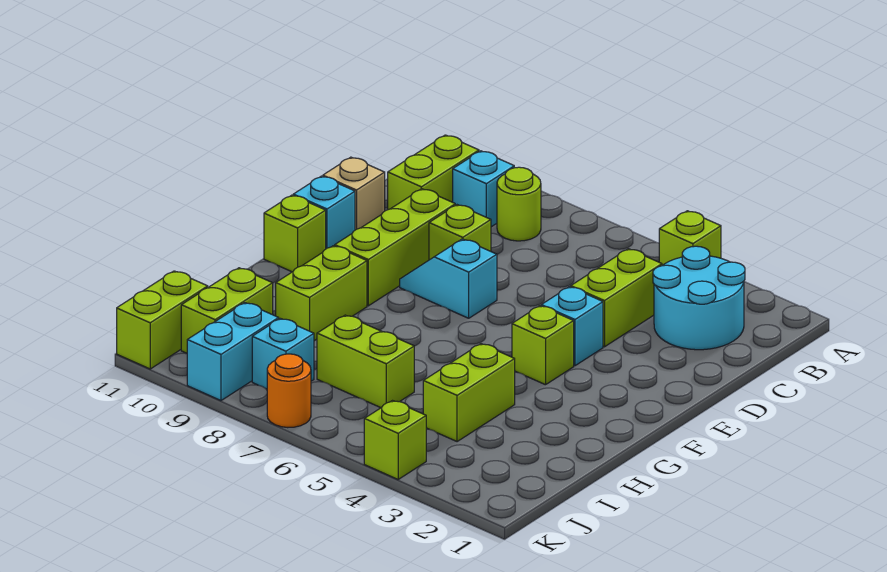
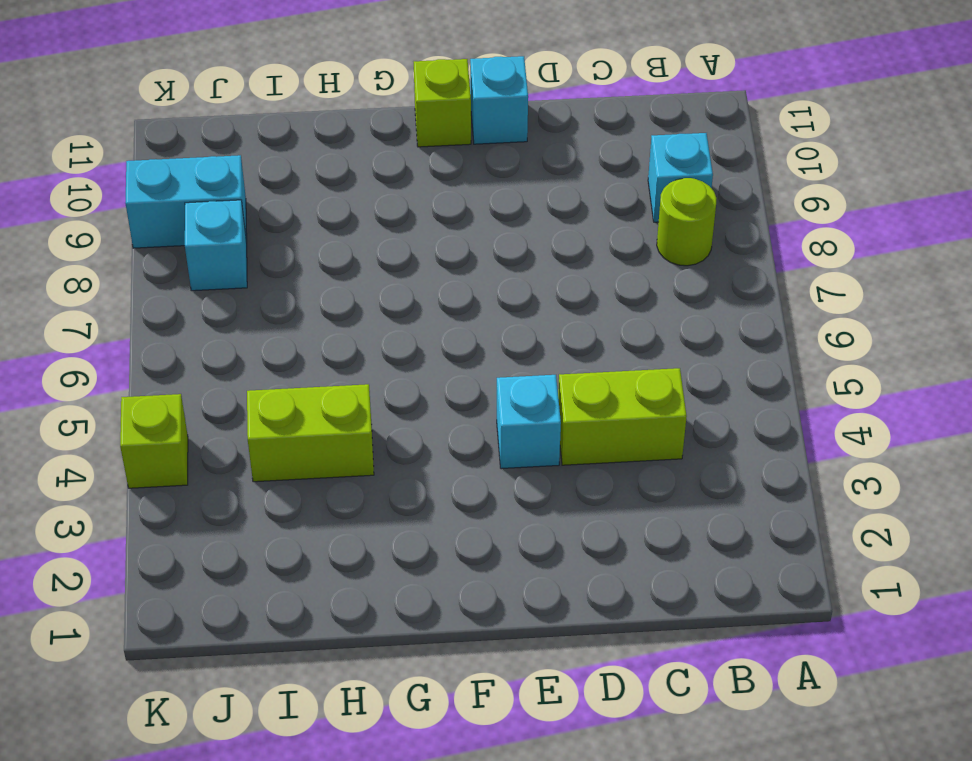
none -> lime 1x1 brick [659,211,721,266]
none -> cyan 2x2 round brick [653,246,745,350]
none -> lime 1x2 brick [388,135,479,210]

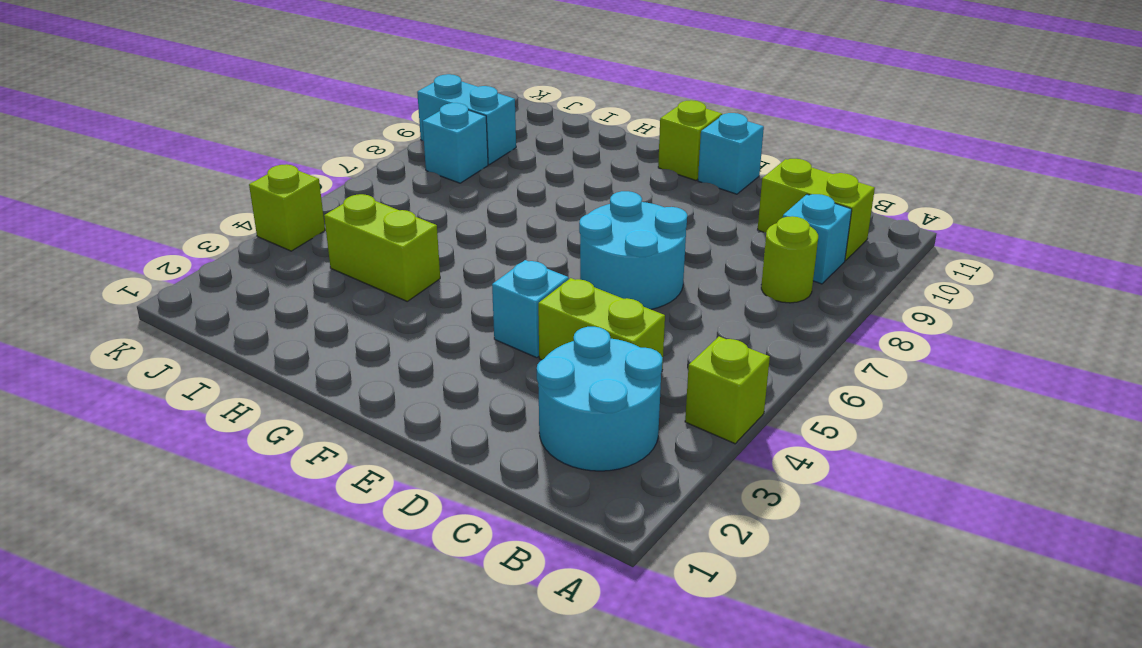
cyan 2x2 round brick [579,191,687,309] -> cyan 1x2 slope [400,239,497,318]
none -> lime 1x1 brick [429,205,491,260]
none -> lime 1x3 brick [335,189,455,306]
none -> tan 1x1 brick [323,157,385,230]

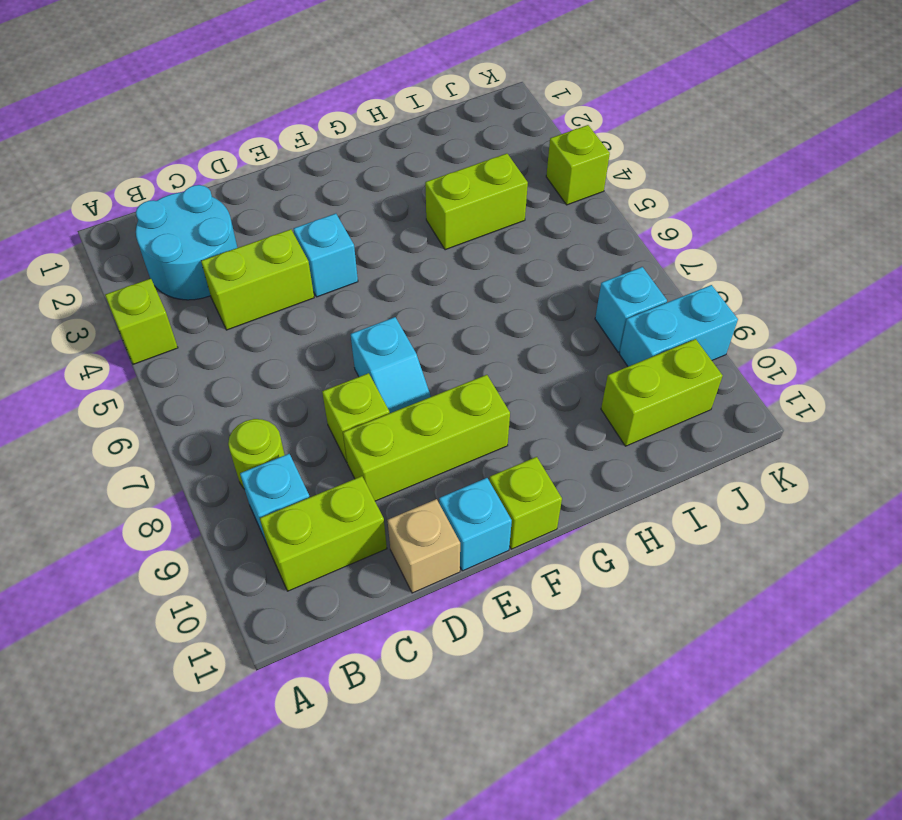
none -> lime 1x1 brick [512,306,574,385]
none -> lime 1x2 brick [276,246,367,341]
none -> lime 1x2 brick [317,315,414,408]

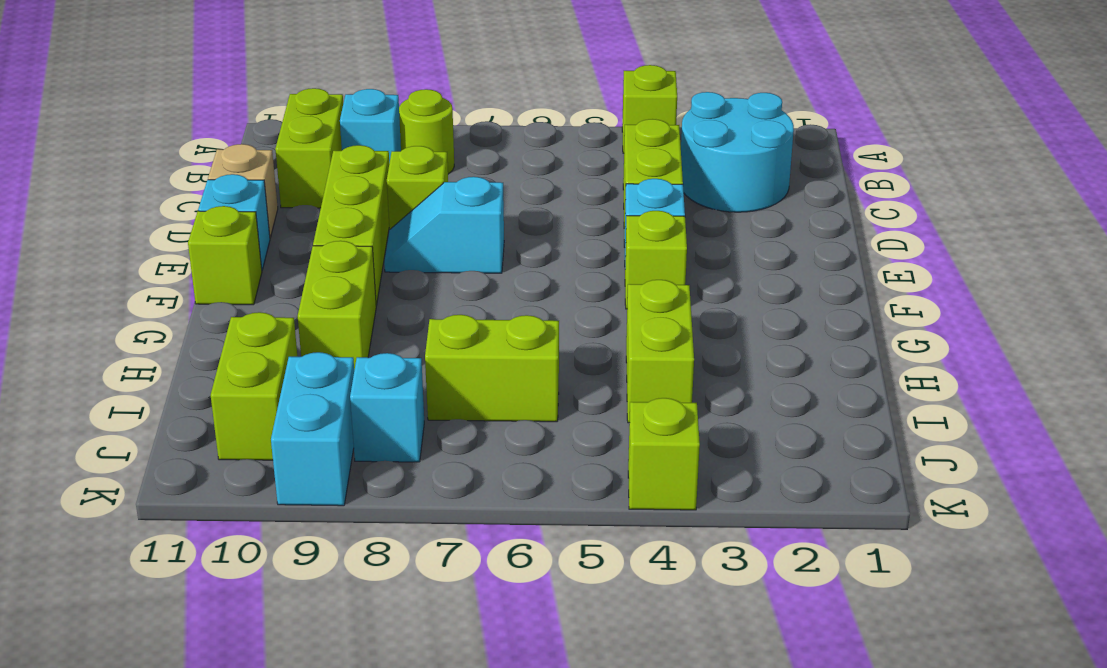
none -> lime 1x2 brick [117,271,208,369]
none -> orange 1x1 round brick [267,354,311,428]

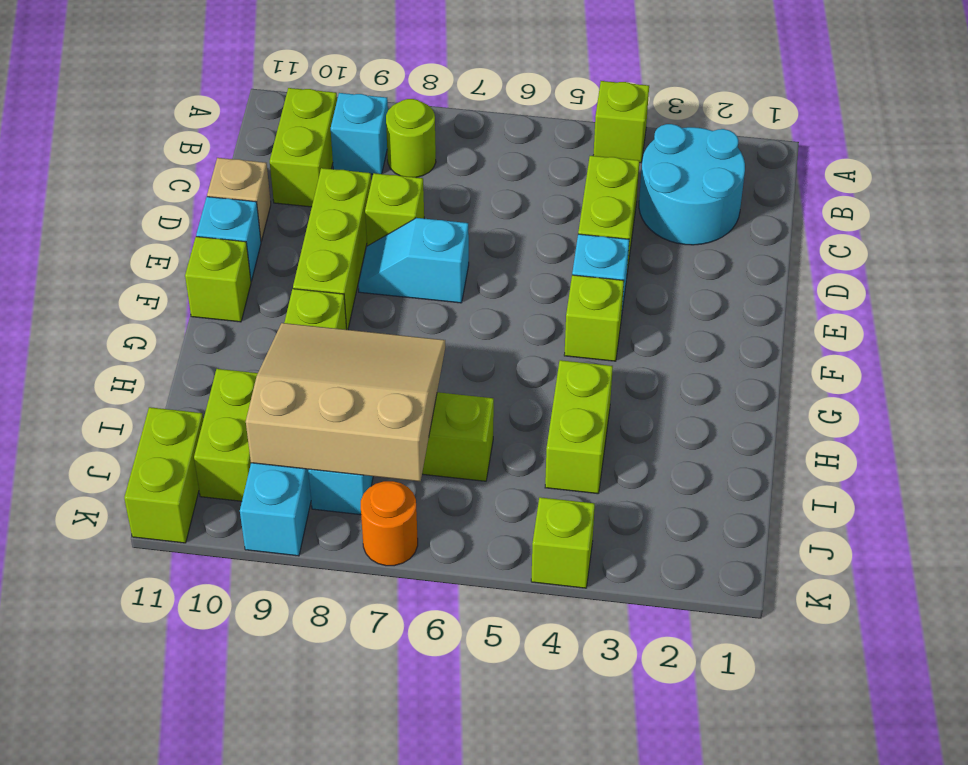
tan 3x3 slope [246,323,445,481] -> none

